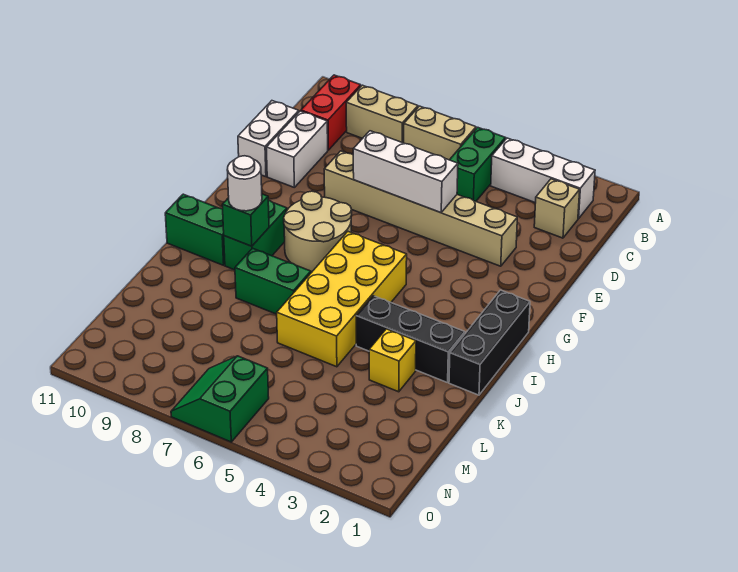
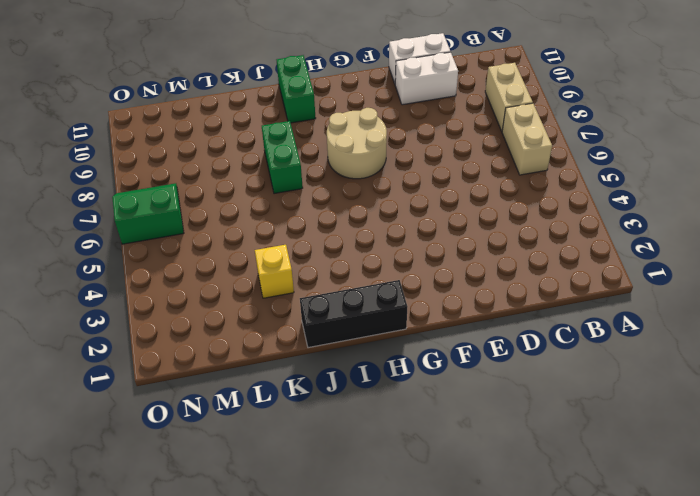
none -> white 1x3 brick [491,138,595,219]
none -> green 1x2 brick [450,127,506,201]
none -> red 1x2 brick [301,75,361,150]

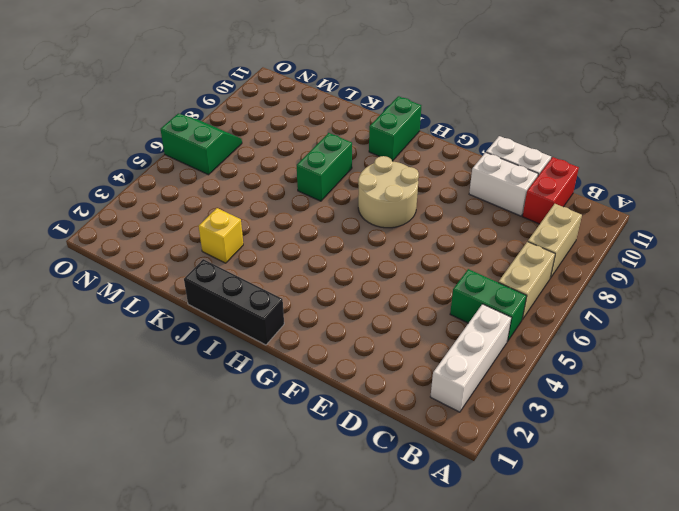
red 1x2 brick [522,157,579,224] -> red 1x2 brick turned to [301,75,361,150]
none -> tan 1x1 brick [534,179,580,238]
none -> tan 1x6 brick [324,151,517,266]
none -> yellow 2x4 brick [277,232,407,367]

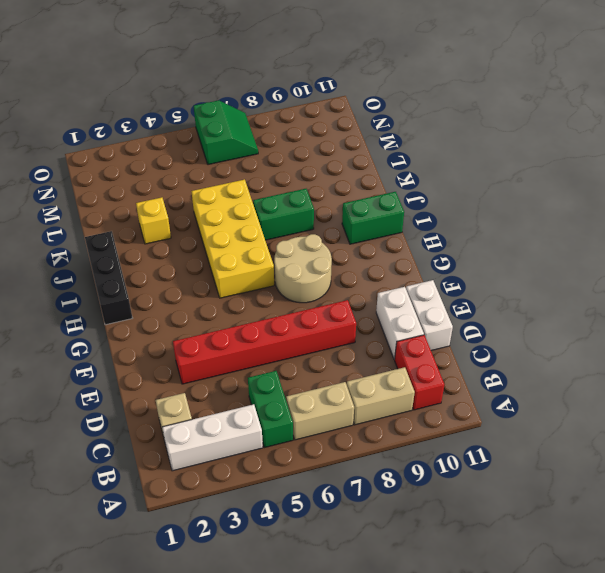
red 1x6 brick [173,300,356,384] -> tan 1x6 brick [324,151,517,266]
none -> green 1x2 brick [224,200,287,270]
none -> black 1x3 brick [356,296,465,383]
none -> white 1x3 brick [353,131,458,213]

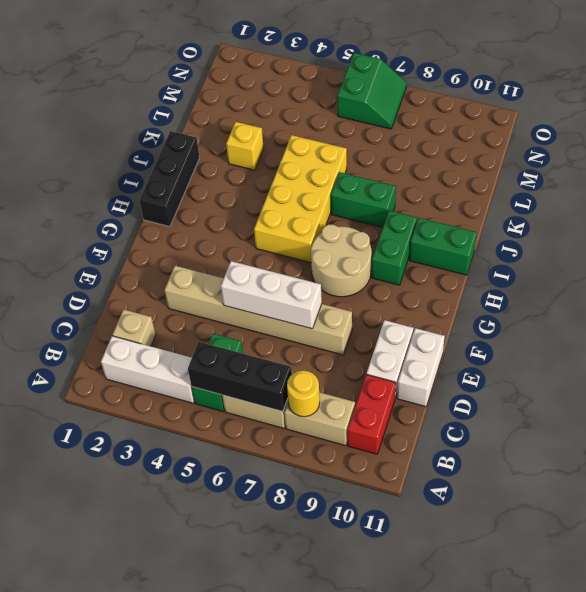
black 1x3 brick [188,342,292,412] -> black 1x3 brick moved to [356,296,465,383]
yellow 1x1 round brick [287,371,320,417] -> none
none -> green 1x1 brick [222,194,269,246]
none -> white 1x1 round brick [227,156,262,211]

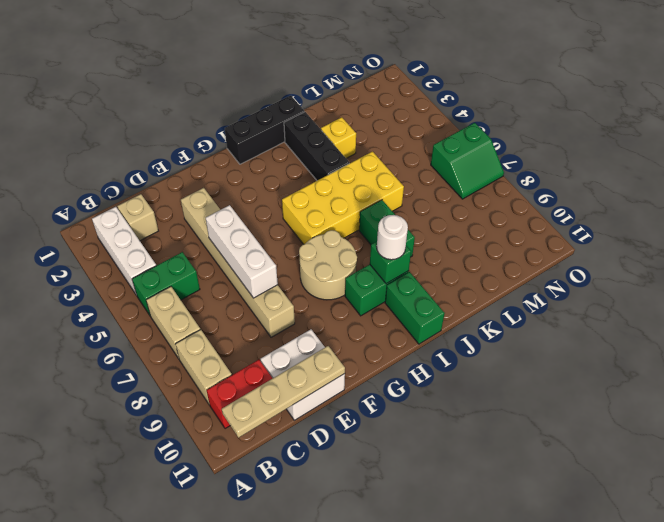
tan 1x4 plate [222,346,345,438] -> none

